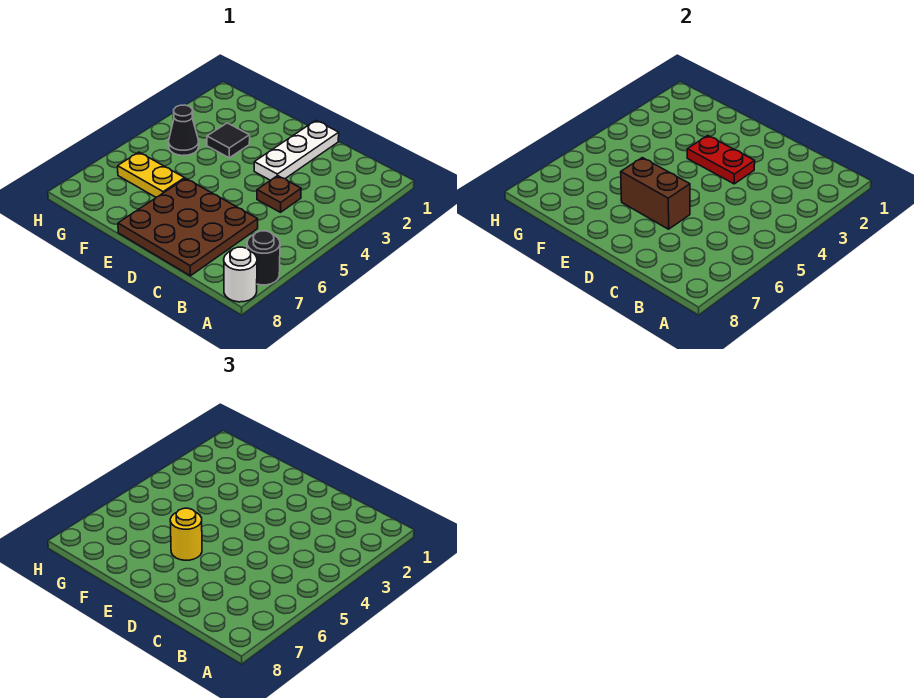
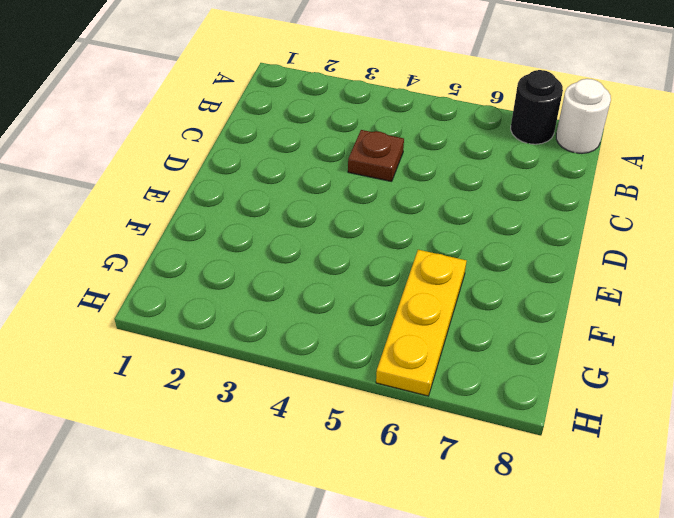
yellow 1x3 plate [376,250,466,396] -> yellow 1x2 plate [118,152,185,197]
none -> brown 3x3 plate [118,178,258,276]
none -> white 1x3 plate [254,121,339,180]

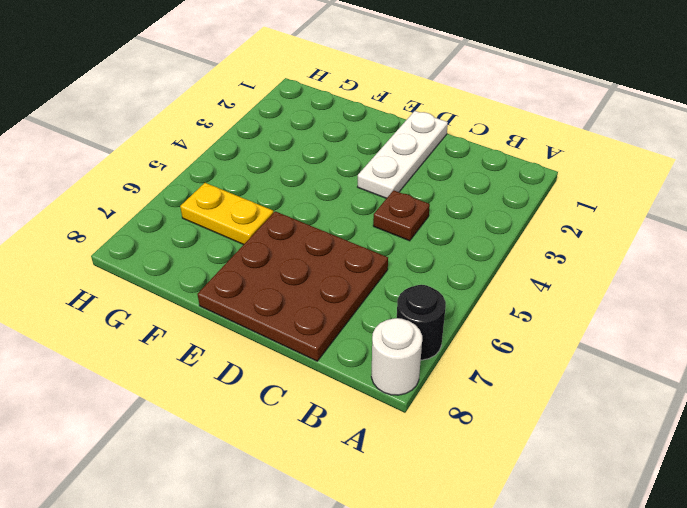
none -> black 1x1 tile [207,123,250,158]
none -> black 1x1 cone [169,105,199,156]

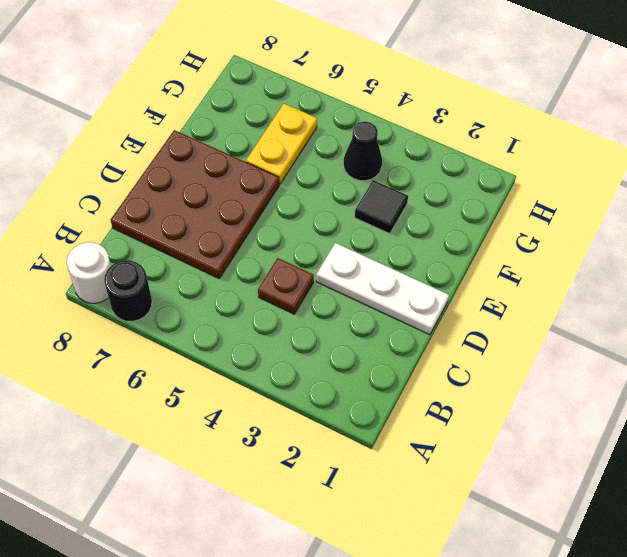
none -> red 1x2 plate [687,135,755,184]
none -> brown 1x2 brick [621,158,690,229]

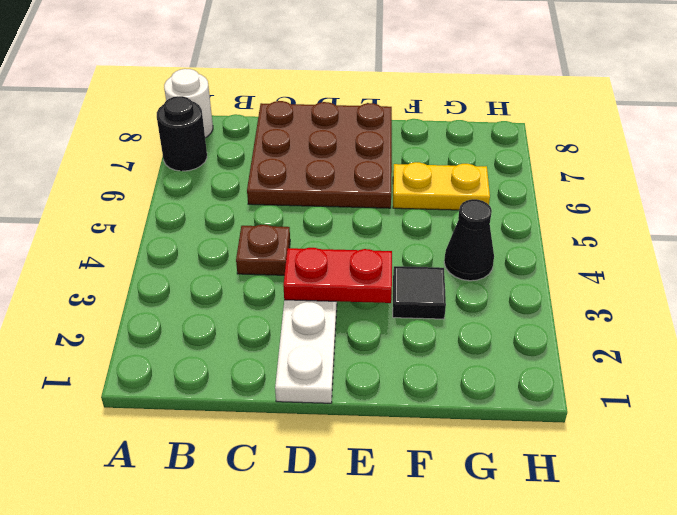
none -> brown 1x2 brick [621,158,690,229]
none -> yellow 1x1 round brick [170,508,202,560]

